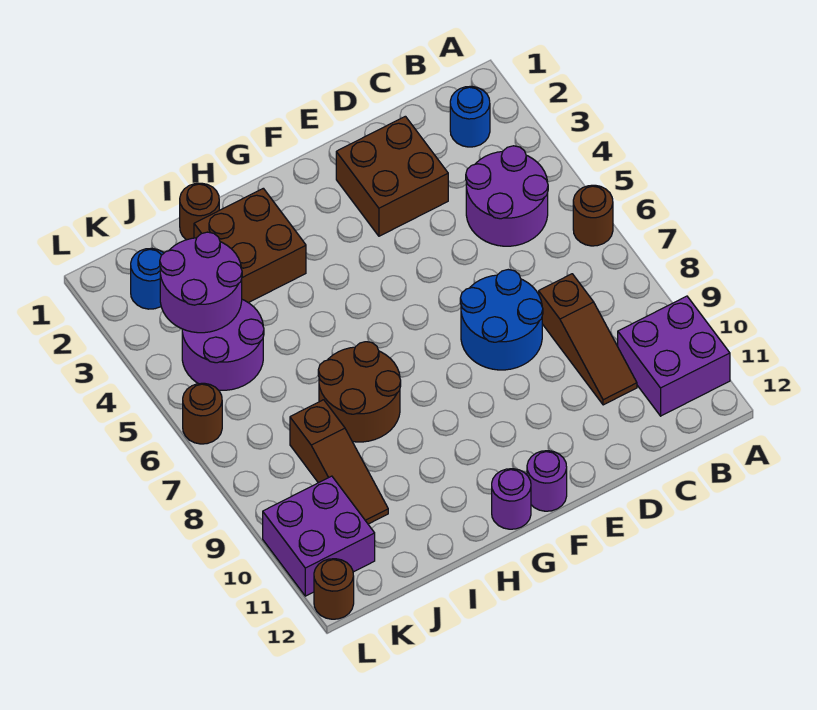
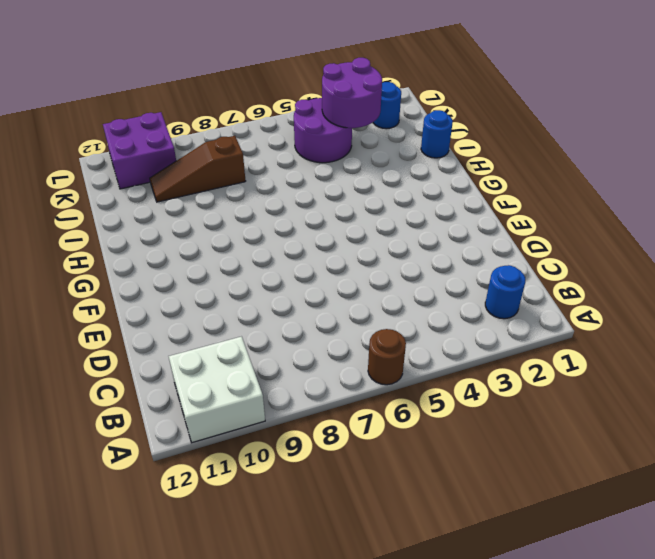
white 2x2 brick [169,337,265,443] -> purple 2x2 brick [618,296,730,416]
blue 1x1 round brick [421,110,453,158] -> brown 1x1 round brick [180,183,219,240]
none -> purple 2x2 round brick [466,146,548,246]
none -> brown 1x3 slope [539,274,637,405]
none -> brown 2x2 brick [336,116,448,236]

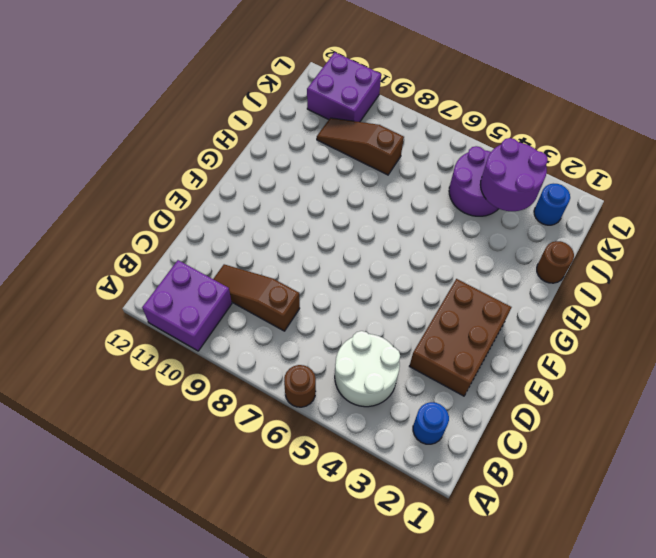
white 2x2 round brick [335,331,400,407] -> purple 2x2 round brick [466,146,548,246]
brown 2x3 brick [410,279,512,396] -> brown 2x2 brick [336,116,448,236]
none -> blue 2x2 round brick [460,270,543,370]
none -> purple 1x1 round brick [527,451,567,511]
none -> purple 1x1 round brick [492,469,531,529]

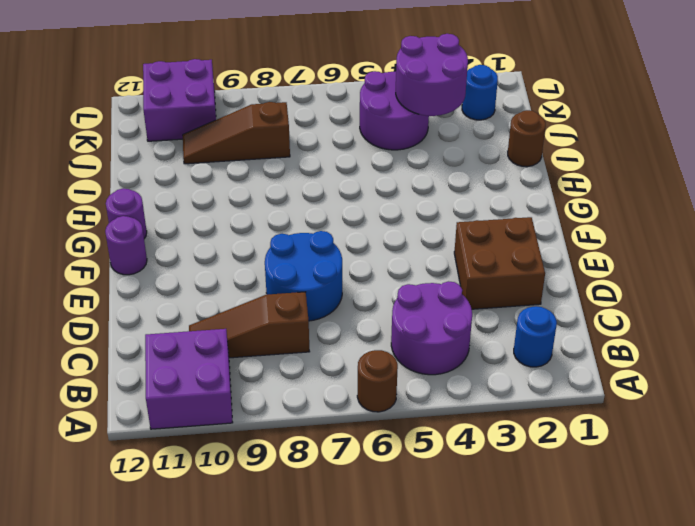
none -> brown 2x2 brick [194,188,306,303]
none -> brown 2x2 round brick [318,342,401,442]
none -> brown 1x1 round brick [183,383,222,444]

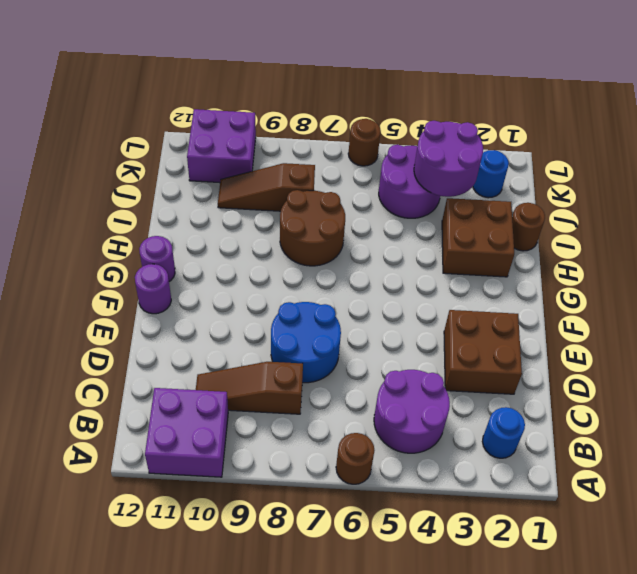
none -> brown 1x1 round brick [314,559,354,619]

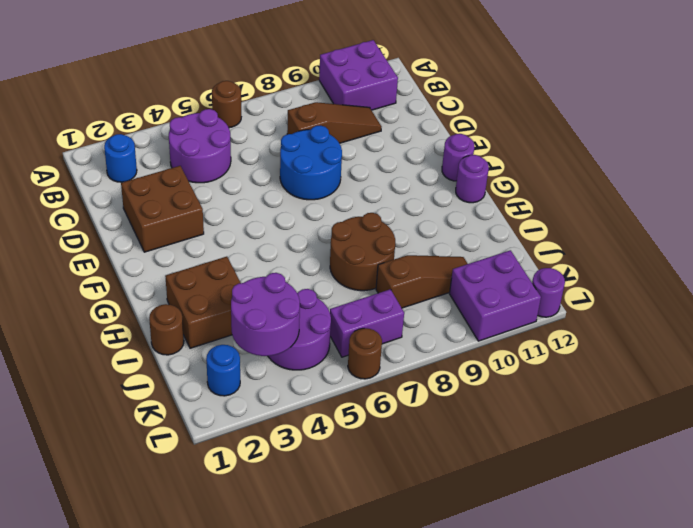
purple 1x2 brick [330,289,404,357] -> none
purple 1x1 round brick [532,268,565,317] -> brown 1x1 round brick [314,559,354,619]

